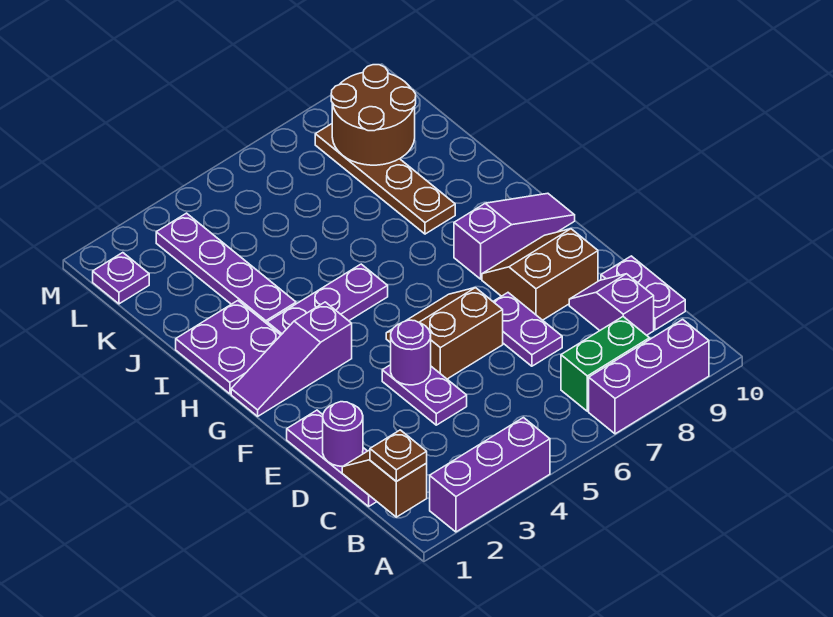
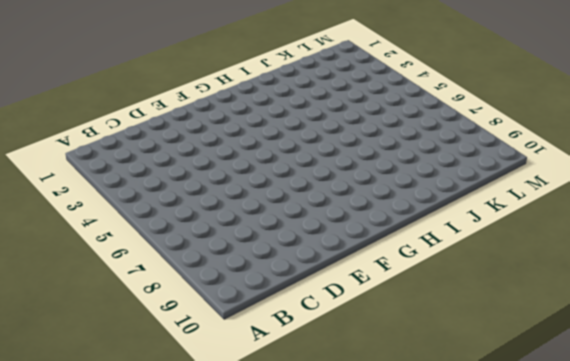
none -> purple 1x3 brick [430,418,550,532]
none -> purple 1x3 brick [589,319,709,434]
none -> green 1x2 brick [561,317,650,411]

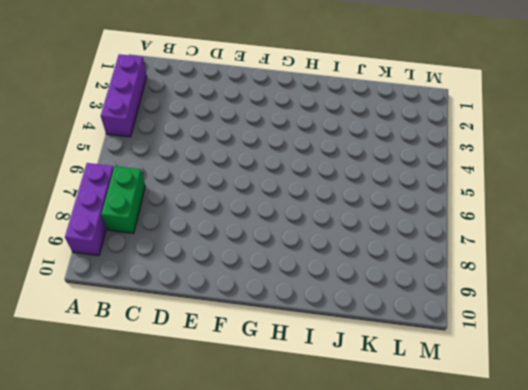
none -> purple 1x3 plate [287,410,377,506]
none -> purple 1x2 slope [569,274,654,335]
none -> purple 1x2 plate [601,256,685,330]

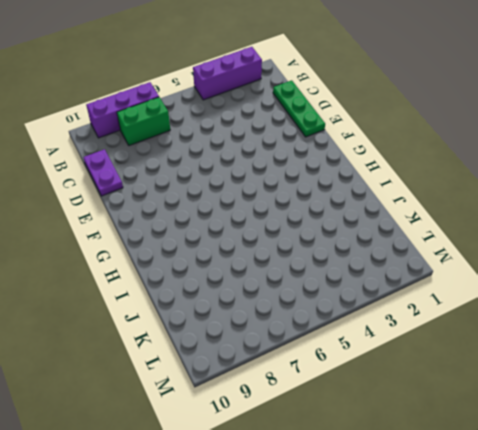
green 1x3 plate [273,80,325,137] -> purple 1x3 plate [287,410,377,506]
none -> purple 1x2 slope [569,274,654,335]
none -> purple 1x2 plate [382,365,467,425]
none -> purple 1x2 plate [493,293,562,366]

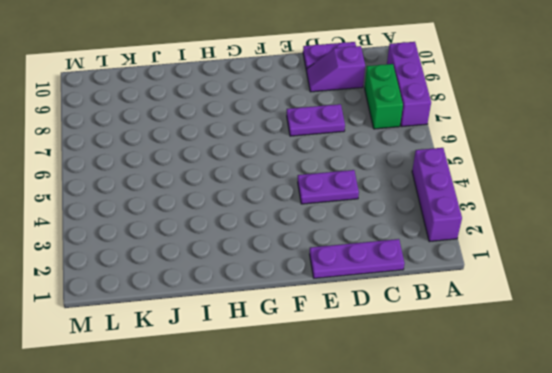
none -> brown 2x2 slope [386,288,503,379]
none -> brown 2x2 slope [482,229,598,320]
none -> purple 1x3 slope [231,302,352,416]

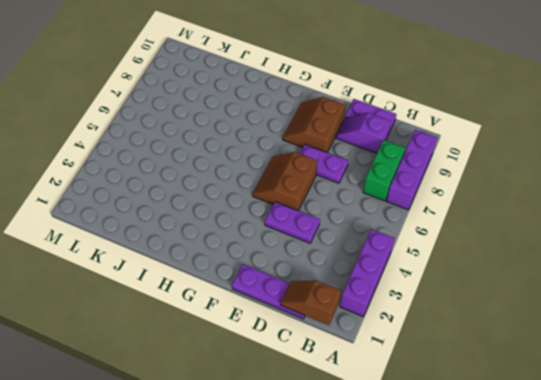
none -> purple 1x3 slope [231,302,352,416]
none -> purple 1x3 slope [454,193,575,279]
none -> purple 2x2 plate [176,301,281,394]

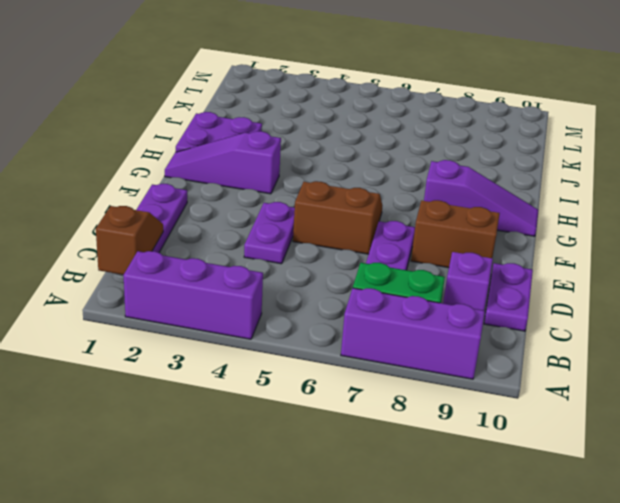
none -> purple 1x3 plate [267,264,388,335]
none -> purple 1x4 plate [156,213,296,324]
none -> brown 1x4 plate [315,124,455,234]

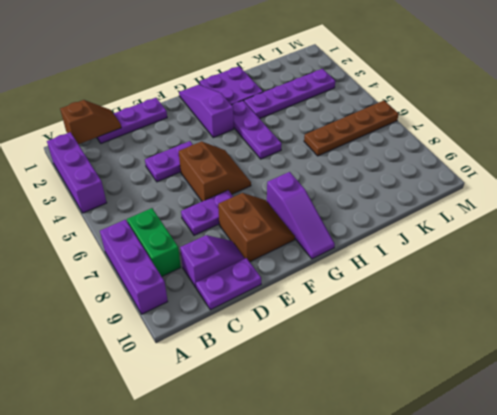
brown 1x4 plate [304,101,399,156] -> brown 1x4 plate moved to [315,124,455,234]
none -> purple 1x1 plate [93,253,149,304]
none -> purple 1x1 round brick [323,402,363,466]
none -> purple 1x1 round brick [391,320,431,385]

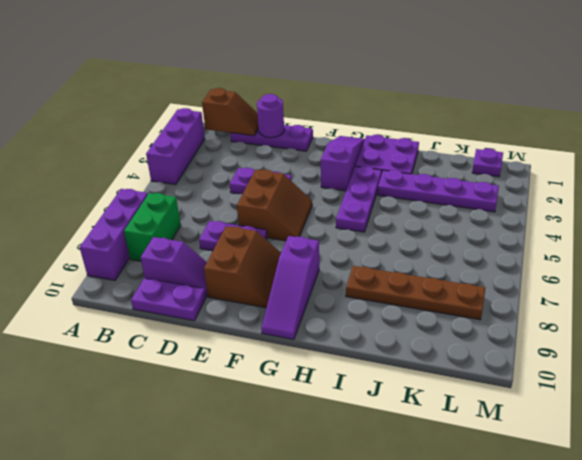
none -> purple 1x1 round brick [391,320,431,385]
none -> brown 2x2 round brick [331,65,416,165]
none -> brown 1x1 plate [370,430,427,481]

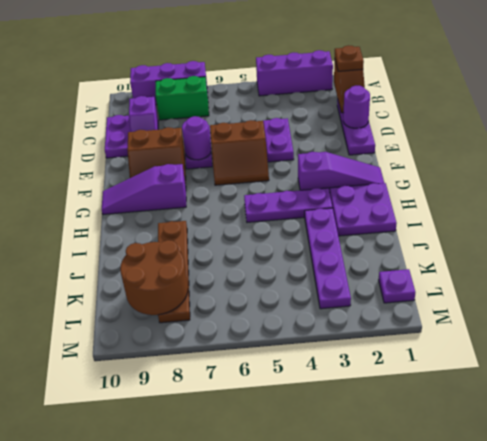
purple 1x1 round brick [182,116,211,160] -> purple 1x1 round brick moved to [391,320,431,385]

